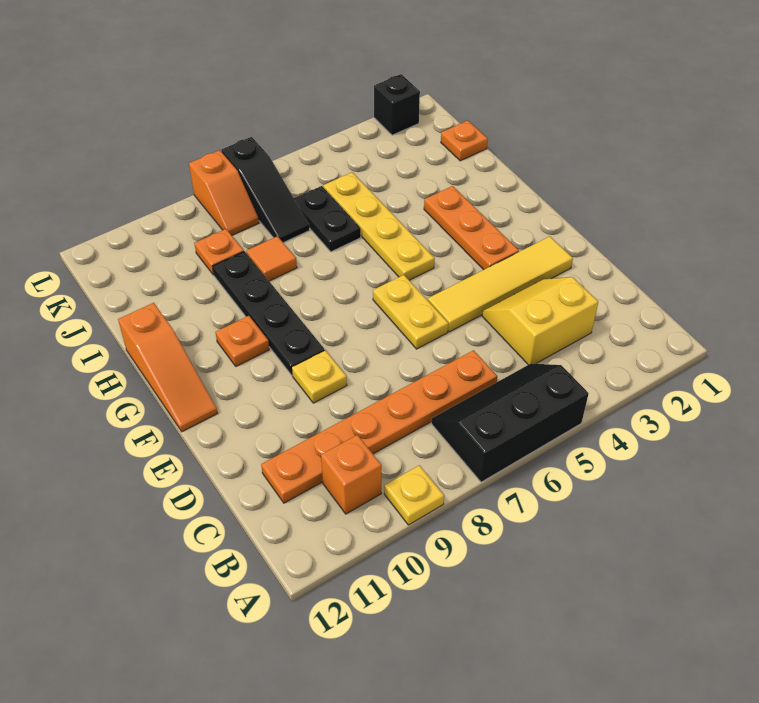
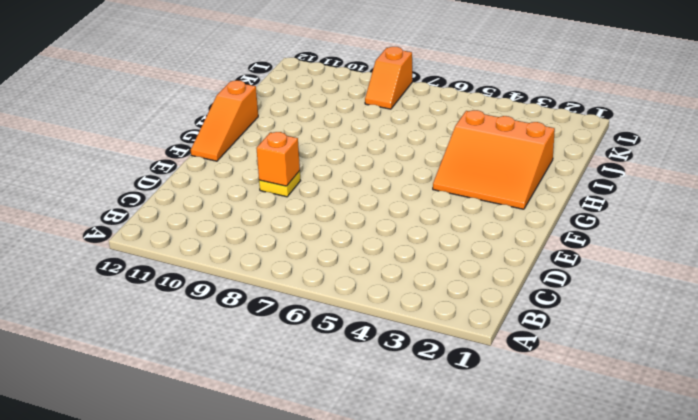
orange 1x1 brick [256,132,300,186] -> orange 1x1 brick moved to [321,435,381,514]
orange 3x3 slope [433,110,555,209] -> orange 1x3 plate [424,186,519,270]
none -> black 2x3 slope [431,363,589,482]
none -> yellow 1x1 plate [384,465,444,525]
none -> yellow 2x2 slope [482,277,598,365]

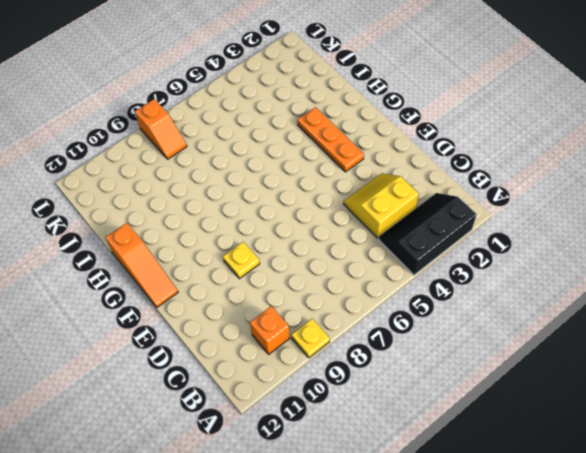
black 2x3 slope [378,193,477,275] -> black 2x3 slope moved to [431,363,589,482]
none -> orange 1x6 plate [261,350,497,503]
none -> yellow 1x4 tile [428,236,573,332]
none -> yellow 1x2 plate [373,275,448,349]

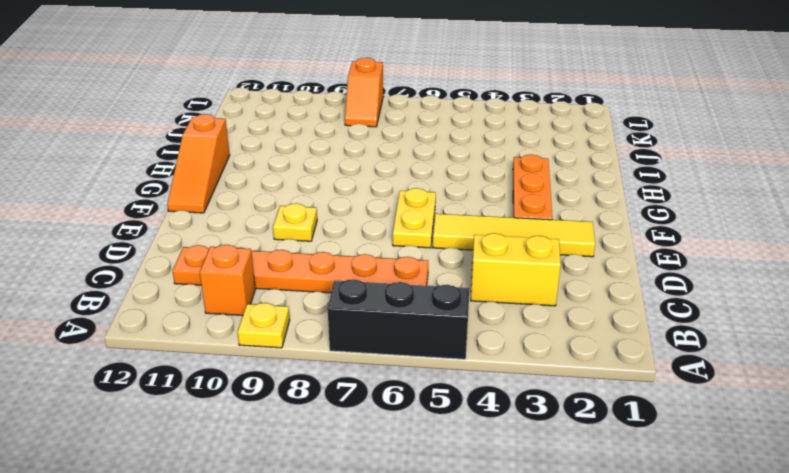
none -> black 1x4 plate [213,251,325,375]
none -> yellow 1x4 plate [323,172,435,280]
none -> orange 1x1 plate [215,316,269,366]

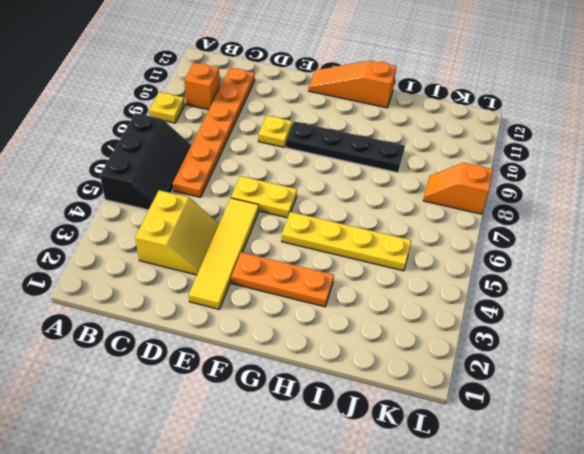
none -> orange 1x1 plate [215,316,269,366]
none -> black 1x2 plate [294,186,361,252]
none -> orange 1x1 tile [246,236,297,281]

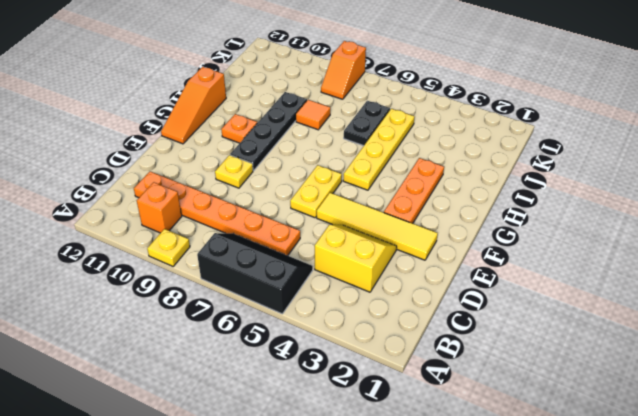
none -> orange 1x1 plate [441,121,488,161]
none -> black 1x3 slope [221,137,309,243]
none -> orange 1x1 plate [194,229,244,275]

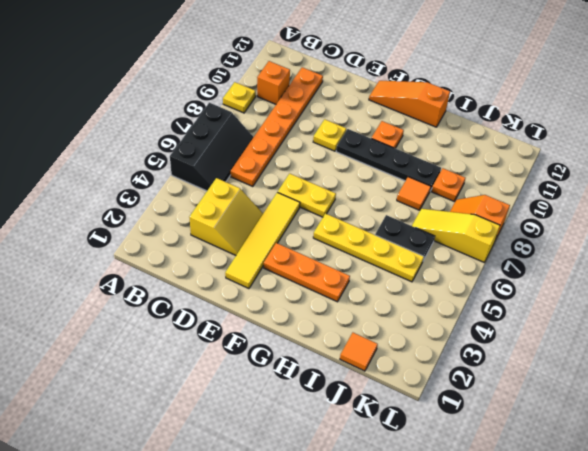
orange 1x1 tile [340,333,378,371] -> orange 1x1 plate [441,121,488,161]
yellow 1x3 slope [412,209,500,263] -> black 1x3 slope [221,137,309,243]
none -> black 1x1 brick [374,74,420,135]

